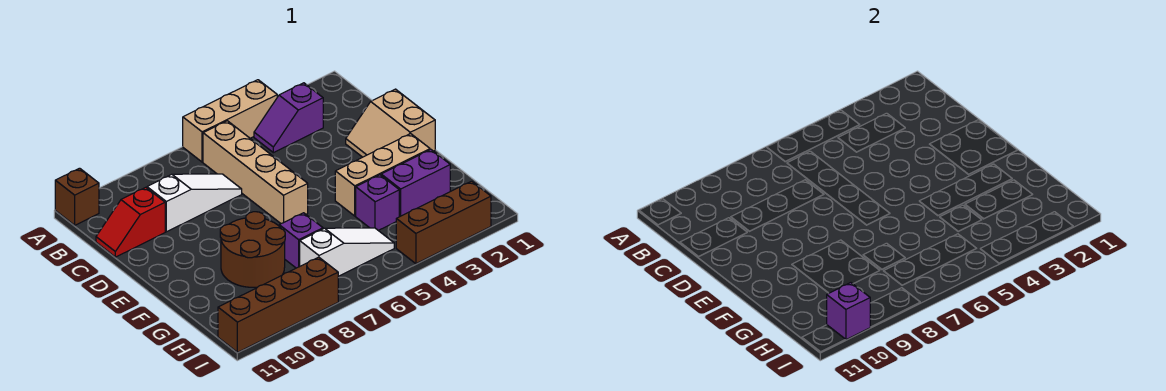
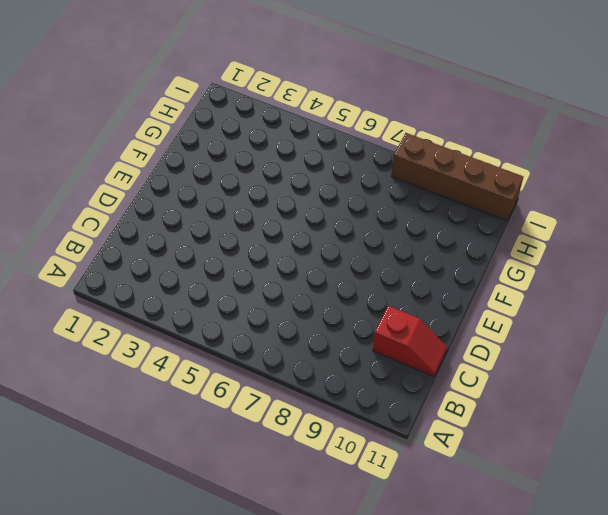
none -> tan 1x3 brick [183,80,277,162]
none -> brown 1x1 brick [55,168,99,225]
none -> purple 1x2 slope [254,83,323,153]

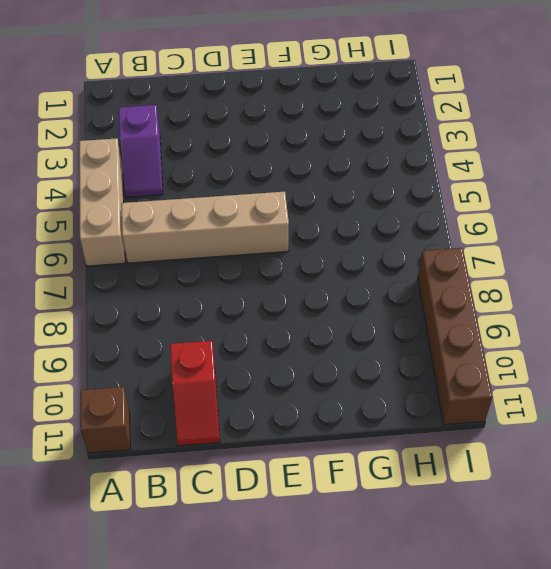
none -> white 1x3 slope [147,174,242,232]
none -> tan 2x2 slope [346,89,435,157]
none -> tan 1x3 brick [335,134,430,216]

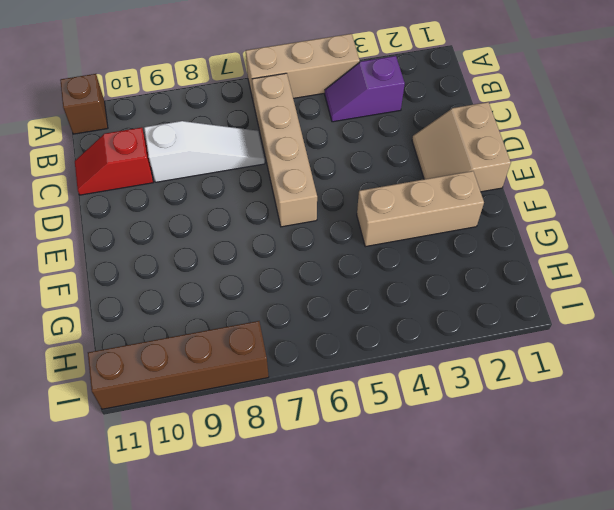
none -> brown 2x2 round brick [220,212,285,287]
none -> purple 1x2 brick [381,150,450,217]
none -> purple 1x1 brick [356,175,399,230]

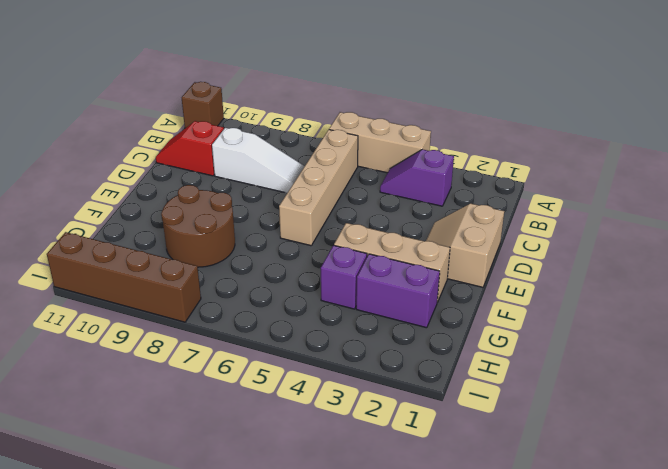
none -> purple 1x1 brick [279,213,323,268]
none -> white 1x3 slope [300,228,394,276]
none -> brown 1x3 brick [396,181,491,264]

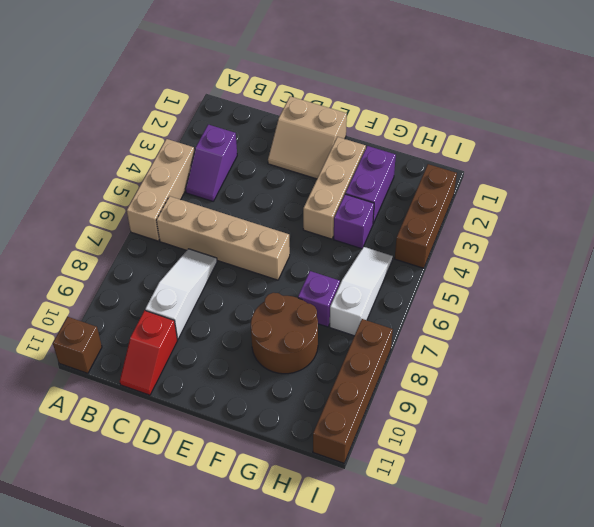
none -> purple 1x1 brick [827,283,870,340]

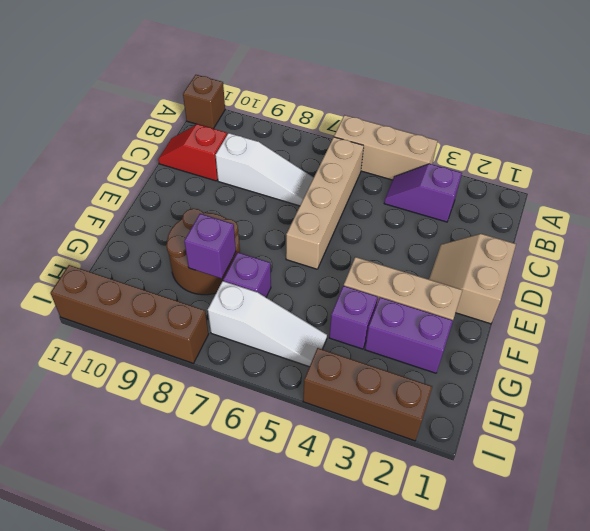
purple 1x1 brick [184,214,236,278] -> purple 1x1 brick moved to [827,283,870,340]

